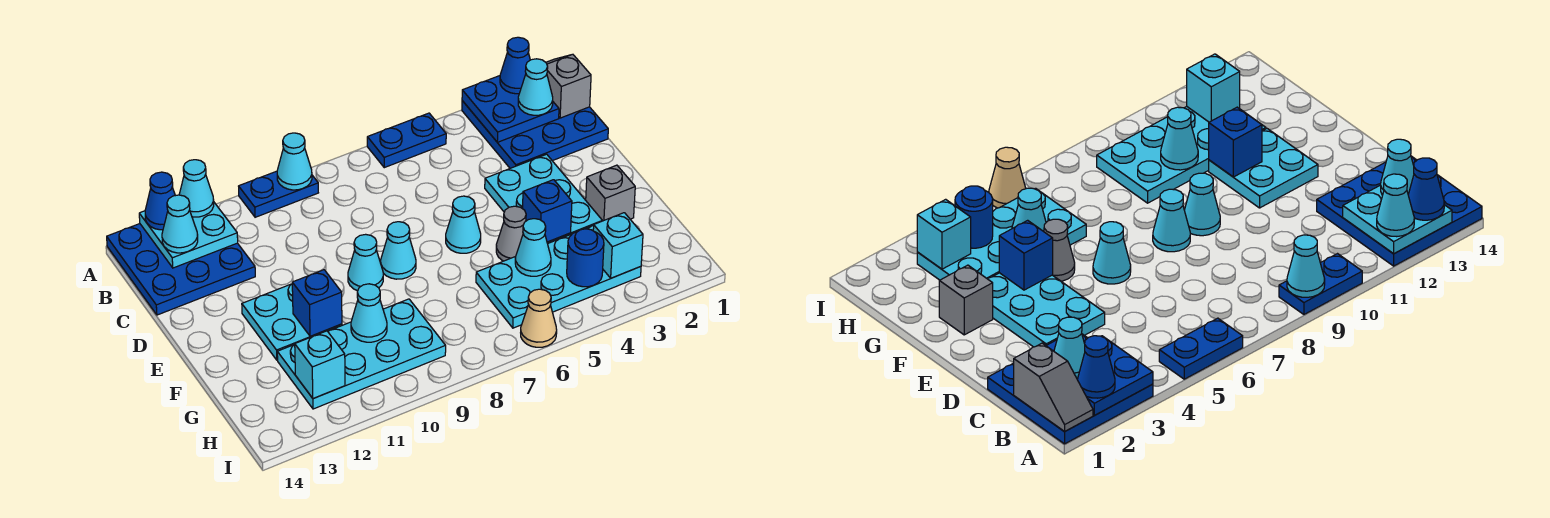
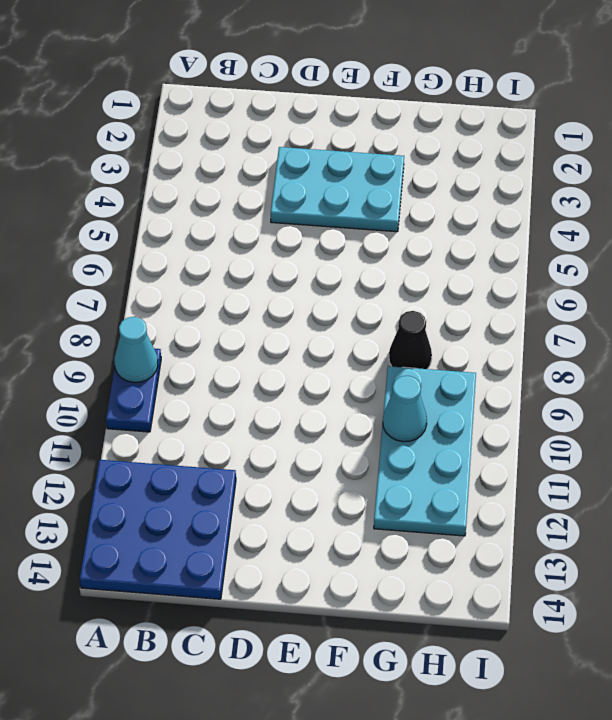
black 1x1 cone [389,311,432,369] -> none
none -> blue 3x3 plate [462,101,608,168]
none -> blue 1x2 plate [367,113,446,168]
none -> cyan 1x1 cone [446,196,481,253]
none -> cyan 1x1 cone [381,222,416,279]

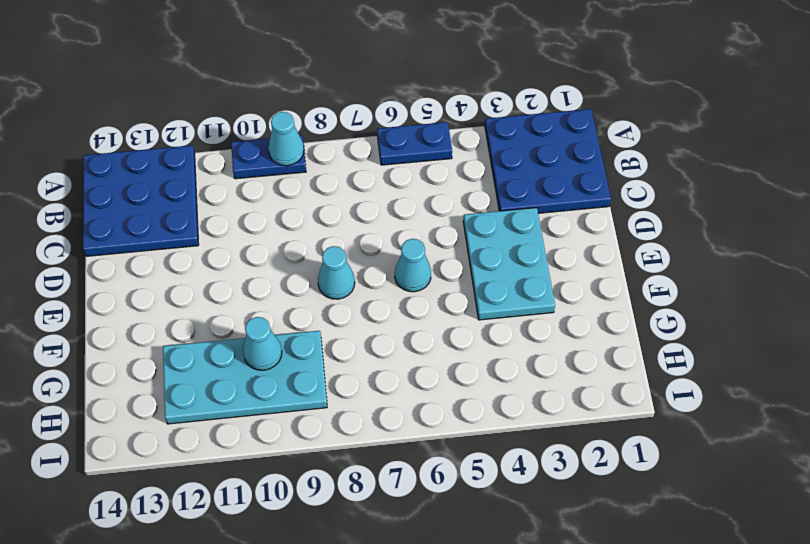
none -> cyan 1x1 cone [348,234,383,291]
none -> cyan 2x2 plate [242,284,342,360]
none -> grey 1x1 brick [586,165,635,221]
none -> grey 1x1 cone [496,206,526,261]

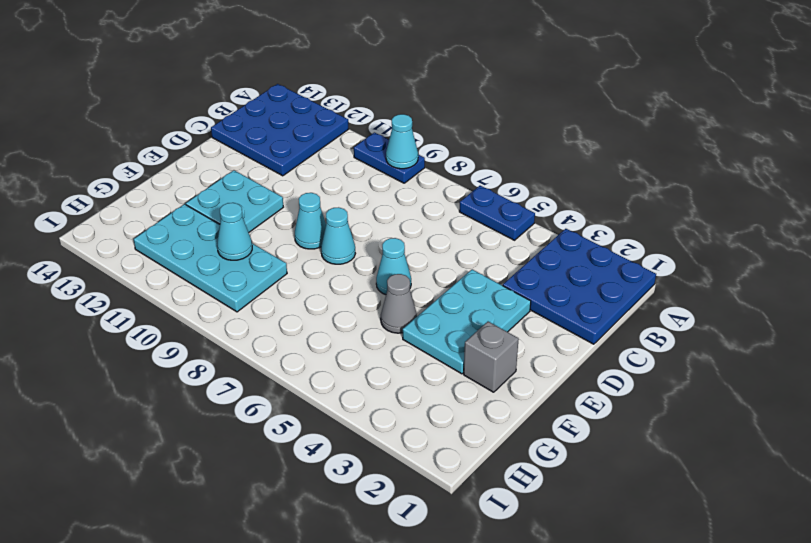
none -> cyan 2x4 plate [476,226,641,328]
none -> tan 1x1 cone [521,289,557,347]
none -> grey 1x2 slope [546,54,591,118]
none -> blue 2x2 plate [462,76,559,142]

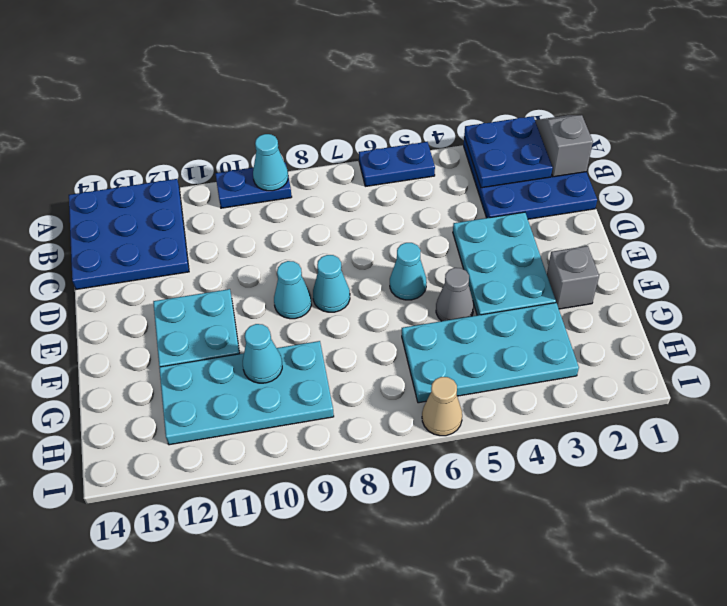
none -> cyan 2x2 plate [139,203,238,268]
none -> blue 1x1 brick [523,180,572,242]
none -> blue 1x1 brick [292,270,342,336]
none -> cyan 1x1 cone [515,219,551,276]

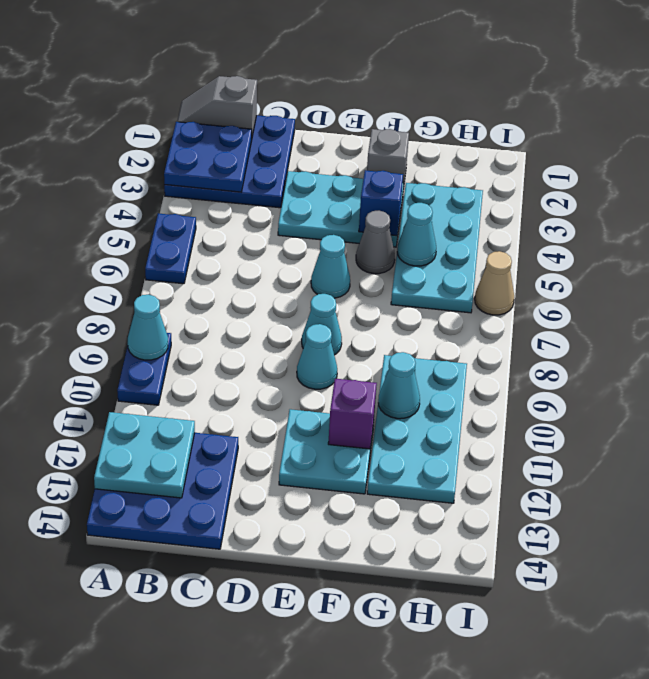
purple 1x1 brick [328,379,377,449] -> blue 1x1 brick [292,270,342,336]
none -> cyan 1x1 brick [593,213,643,278]
none -> blue 1x1 round brick [567,229,604,287]
none -> cyan 1x1 brick [295,331,345,399]
none -> blue 1x1 cone [500,37,530,94]

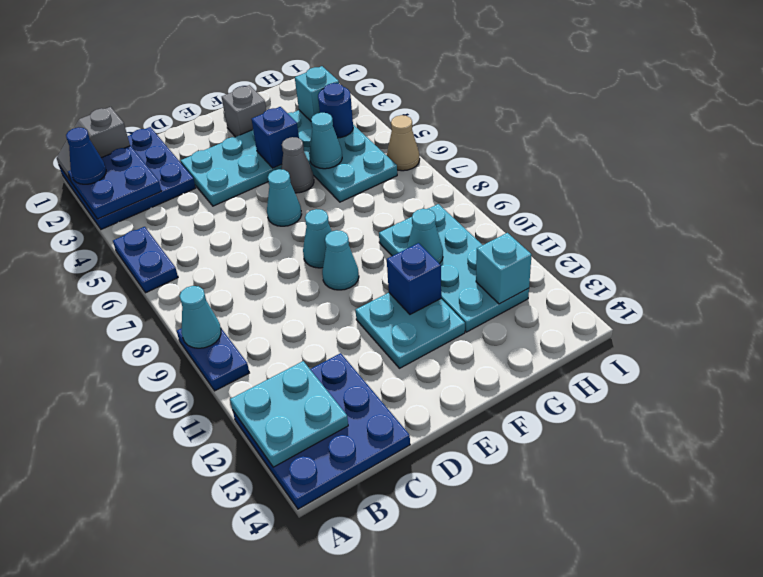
none -> cyan 1x1 cone [179,160,214,217]
none -> blue 1x1 cone [145,172,175,230]
none -> cyan 1x1 cone [518,59,553,115]
none -> cyan 1x1 cone [162,195,198,253]

